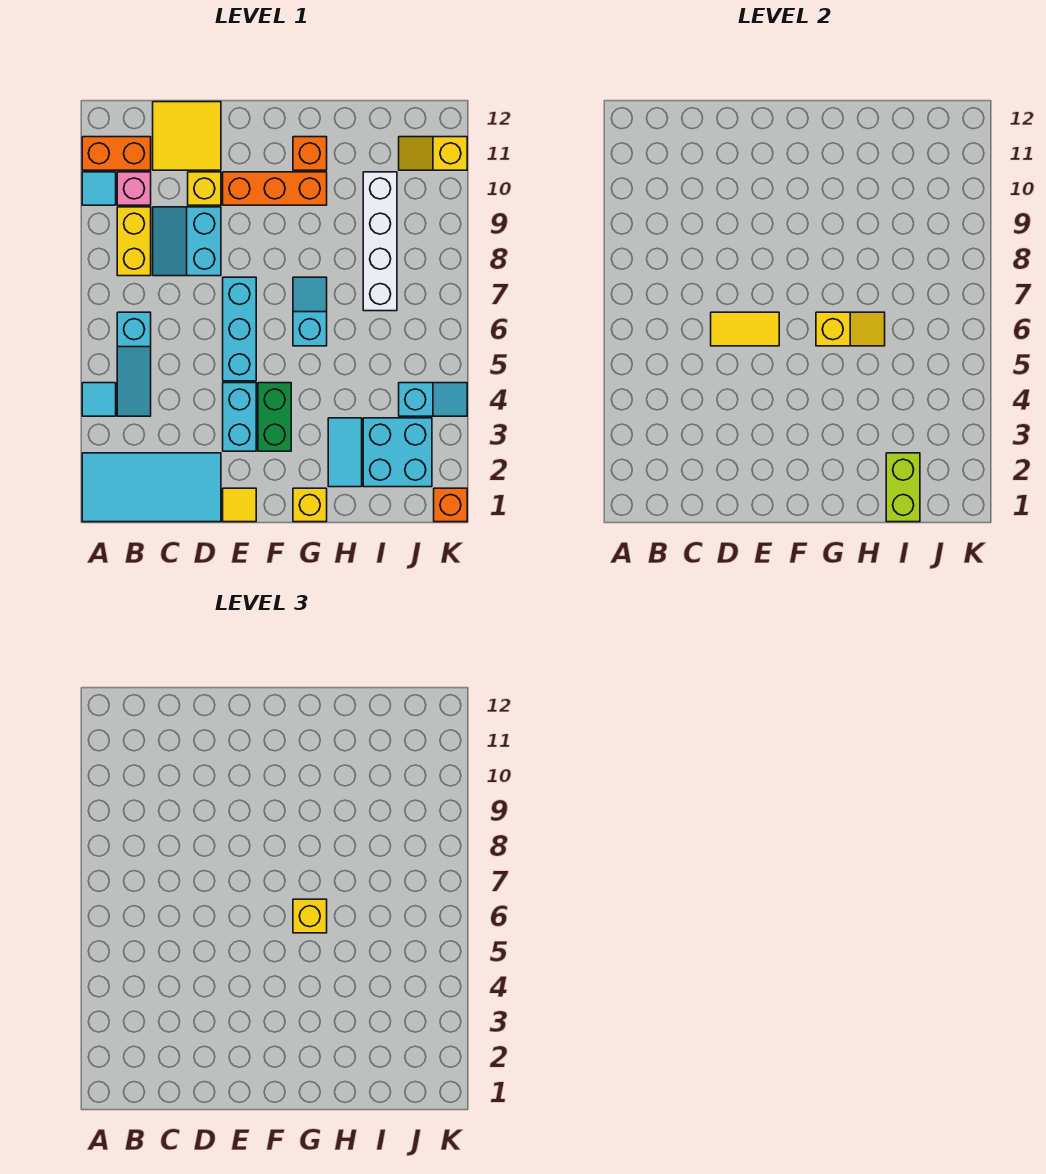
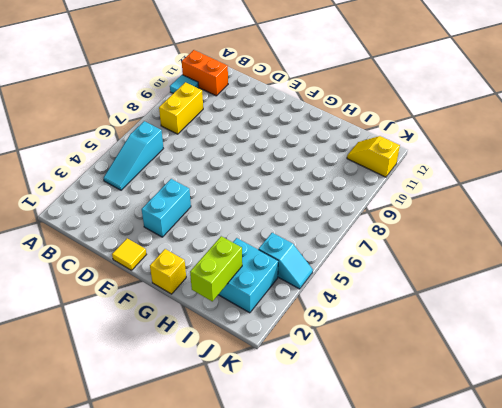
none -> cyan 2x4 tile [82,453,221,522]
none -> cyan 1x1 tile [82,383,116,416]
none -> pink 1x1 brick [117,172,151,205]

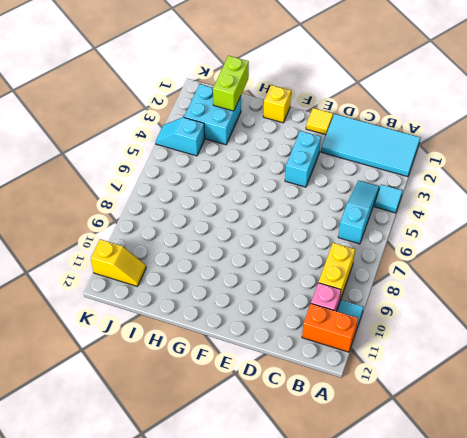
none -> cyan 2x2 slope [153,207,221,276]
none -> yellow 2x2 tile [153,102,221,170]
none -> yellow 1x1 brick [188,172,221,205]

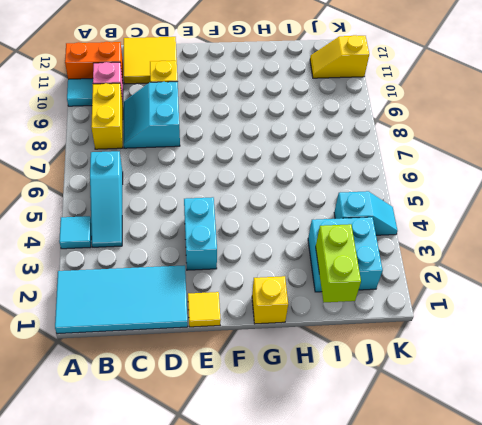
none -> cyan 1x3 brick [223,277,256,381]
none -> orange 1x3 brick [223,172,327,205]
none -> green 1x2 brick [258,383,291,451]

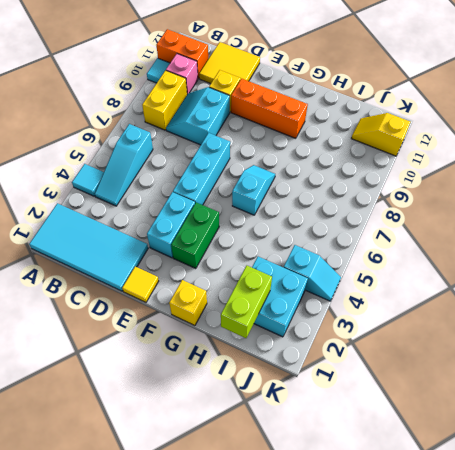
none -> orange 1x1 brick [293,137,327,170]
none -> cyan 1x2 tile [328,418,362,487]
none -> white 1x4 brick [363,172,397,311]

